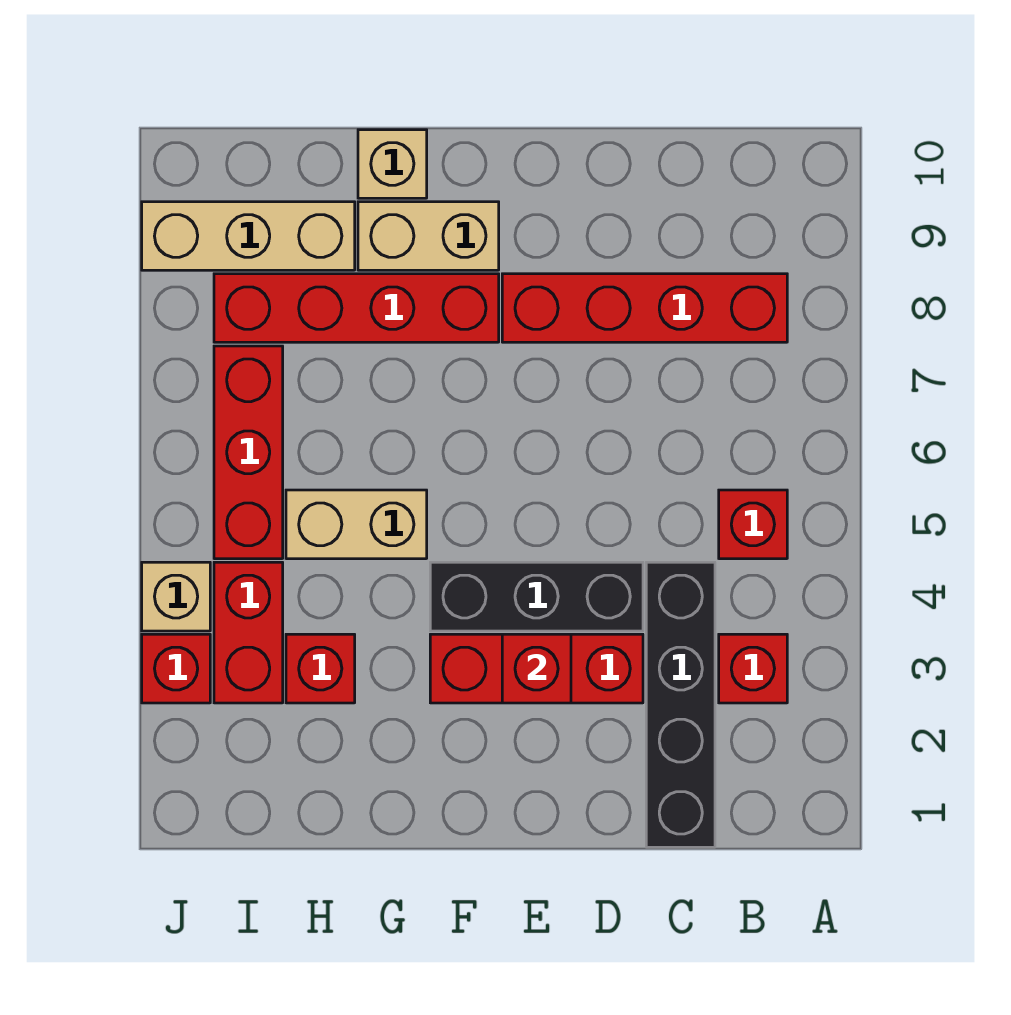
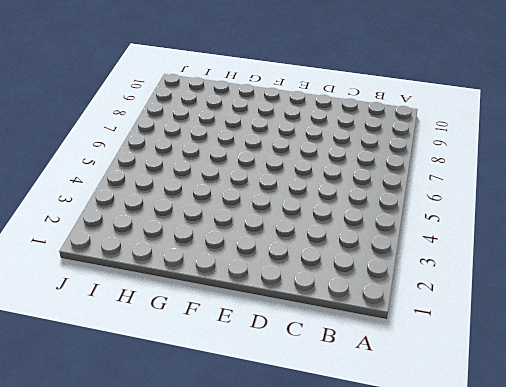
none -> red 1x1 brick [719,634,787,703]
none -> red 1x1 brick [719,490,787,559]
none -> red 1x4 brick [502,274,787,342]

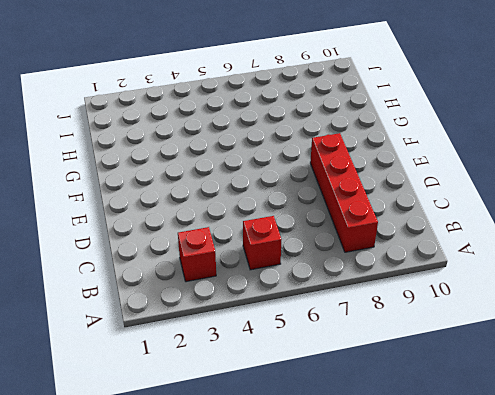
none -> black 1x4 brick [646,562,715,847]
none -> red 1x3 brick [430,634,643,703]
none -> black 1x3 brick [430,562,643,631]

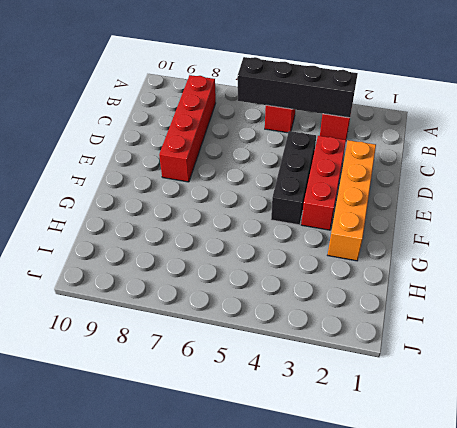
black 1x4 brick [238,57,358,118] -> black 1x4 brick moved to [646,562,715,847]
orange 1x4 brick [328,140,376,261] -> none
none -> red 1x4 brick [214,274,499,342]
none -> tan 1x2 brick [358,202,499,270]
none -> tan 1x2 brick [286,490,427,559]

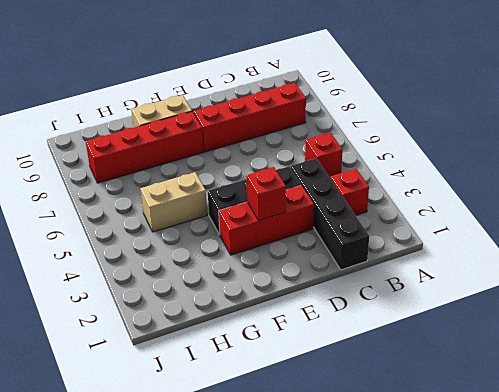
none -> tan 1x1 brick [358,130,427,198]
none -> red 1x1 brick [286,634,355,703]
none -> tan 1x3 brick [142,202,355,270]

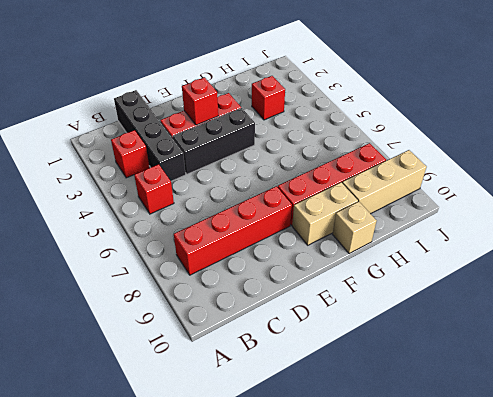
none -> tan 1x2 brick [286,490,427,559]
none -> red 1x2 brick [214,562,283,703]
none -> red 1x3 brick [214,346,283,559]

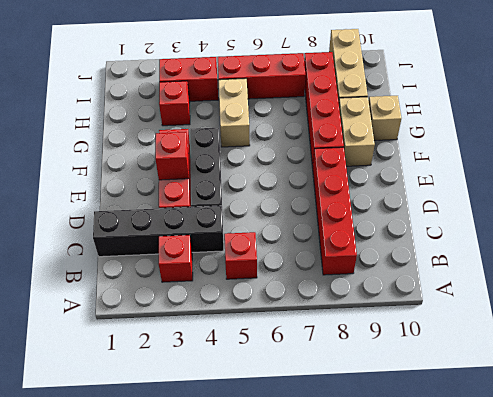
none -> red 1x1 brick [142,634,210,703]
none -> tan 1x1 brick [142,562,210,631]

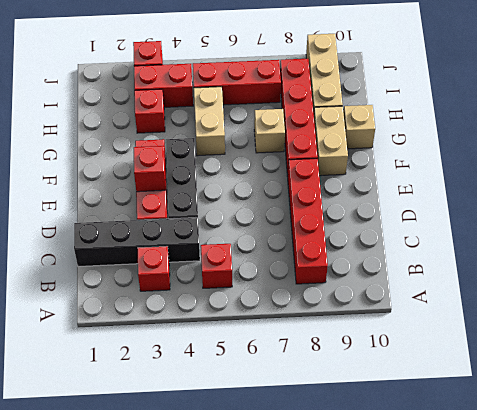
tan 1x1 brick [254,109,285,153] -> tan 1x1 brick moved to [142,562,210,631]

